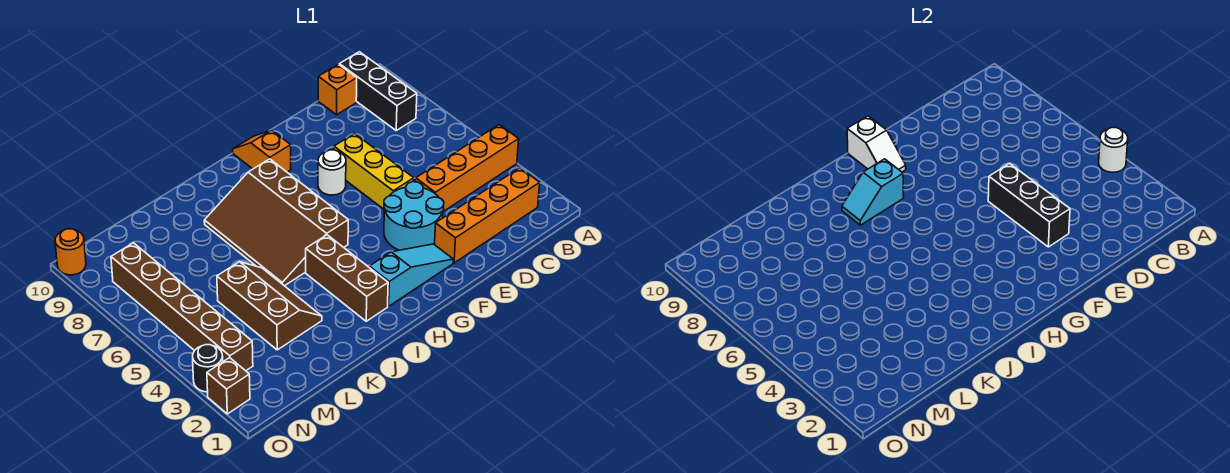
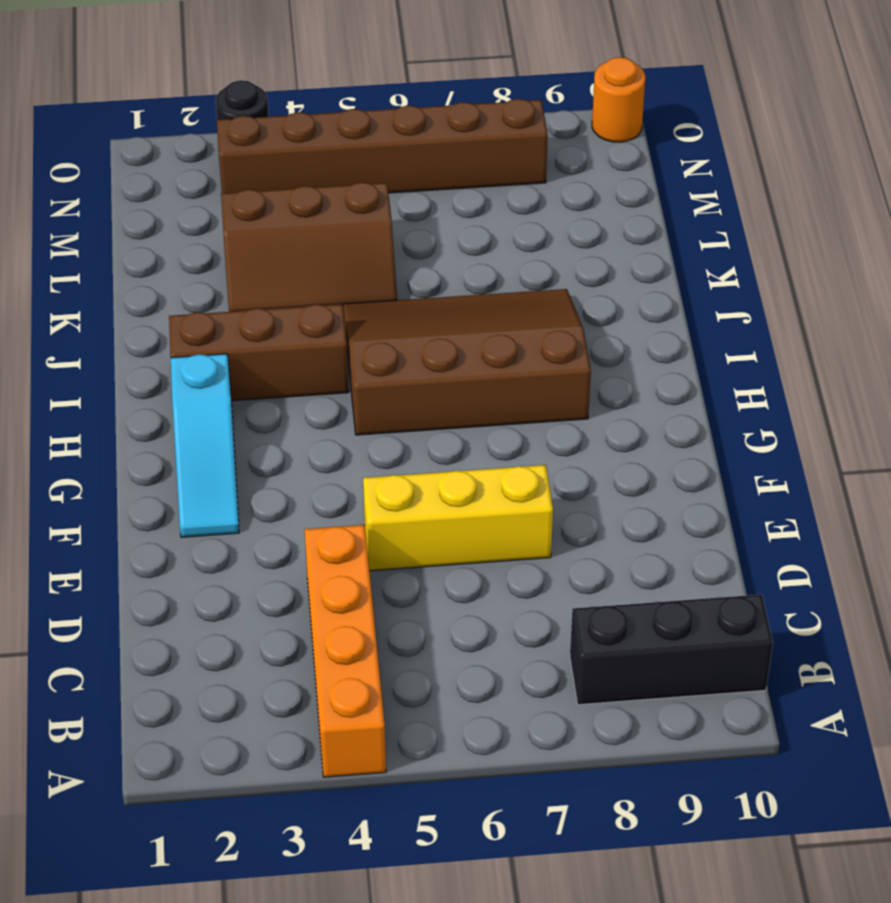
none -> orange 1x4 brick [435,168,540,263]
none -> orange 1x1 brick [318,64,357,115]
none -> cyan 2x2 round brick [384,182,444,250]

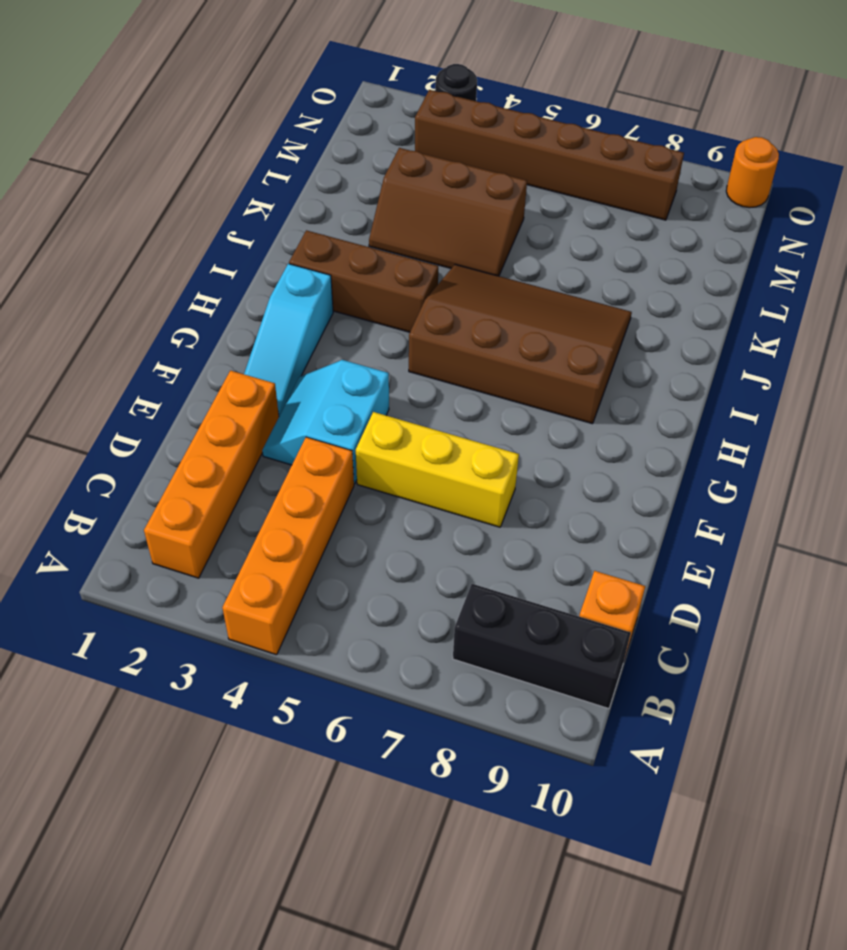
cyan 2x2 slope [262,360,389,484] -> cyan 2x2 round brick [384,182,444,250]
none -> white 1x1 round brick [318,150,346,195]
none -> orange 1x2 slope [233,130,291,172]
none -> brown 1x1 brick [207,358,250,414]

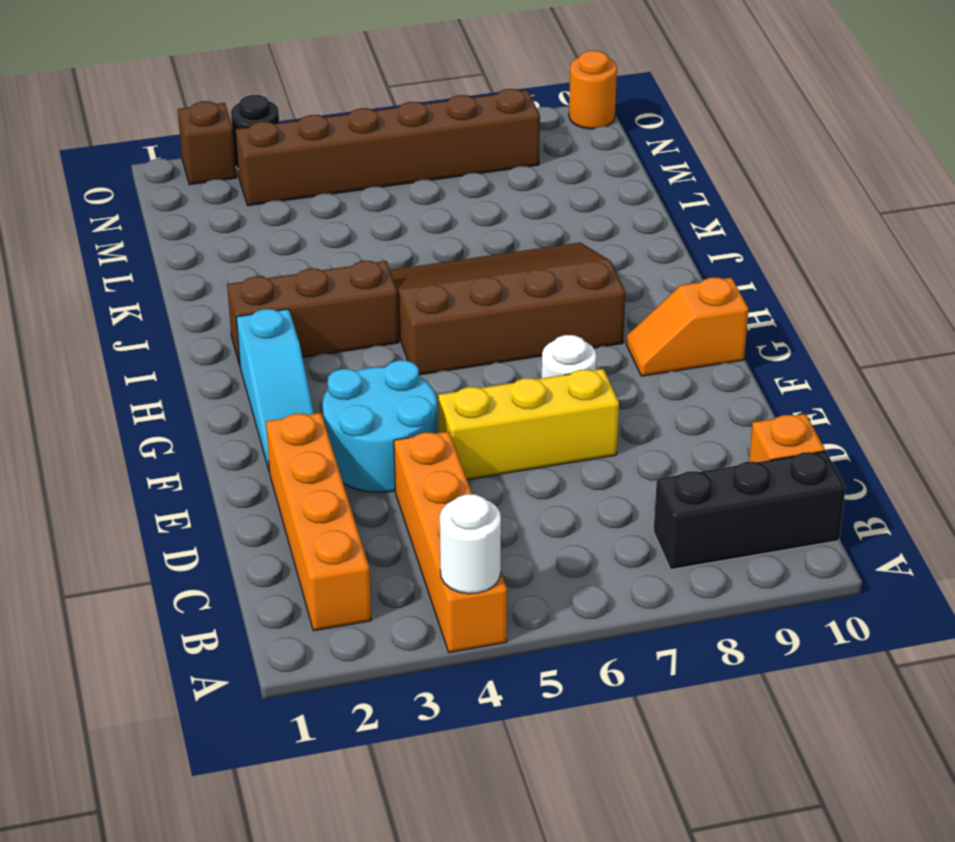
orange 1x2 slope [626,277,749,376] -> orange 1x2 slope turned to [233,130,291,172]
none -> brown 2x3 slope [217,262,322,350]
none -> black 1x3 brick [988,163,1070,247]
none -> white 1x2 slope [847,116,906,172]

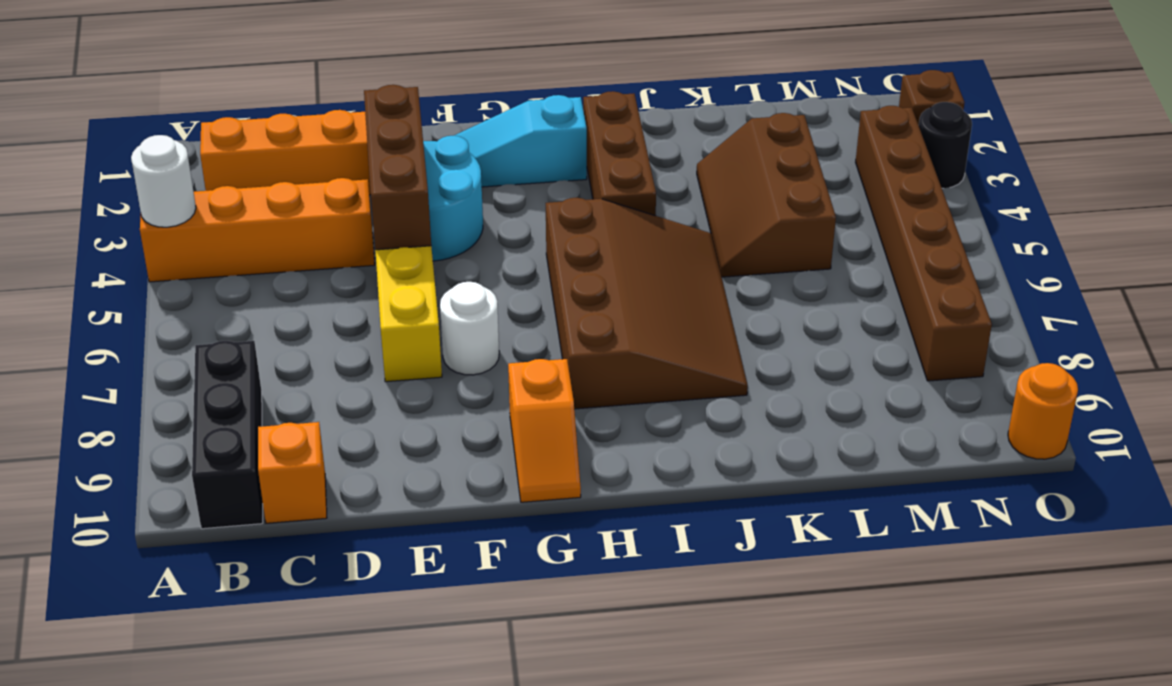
brown 1x3 brick [364,85,431,250] -> black 1x3 brick [988,163,1070,247]
none -> white 1x2 slope [847,116,906,172]
none -> cyan 1x2 slope [842,159,904,225]

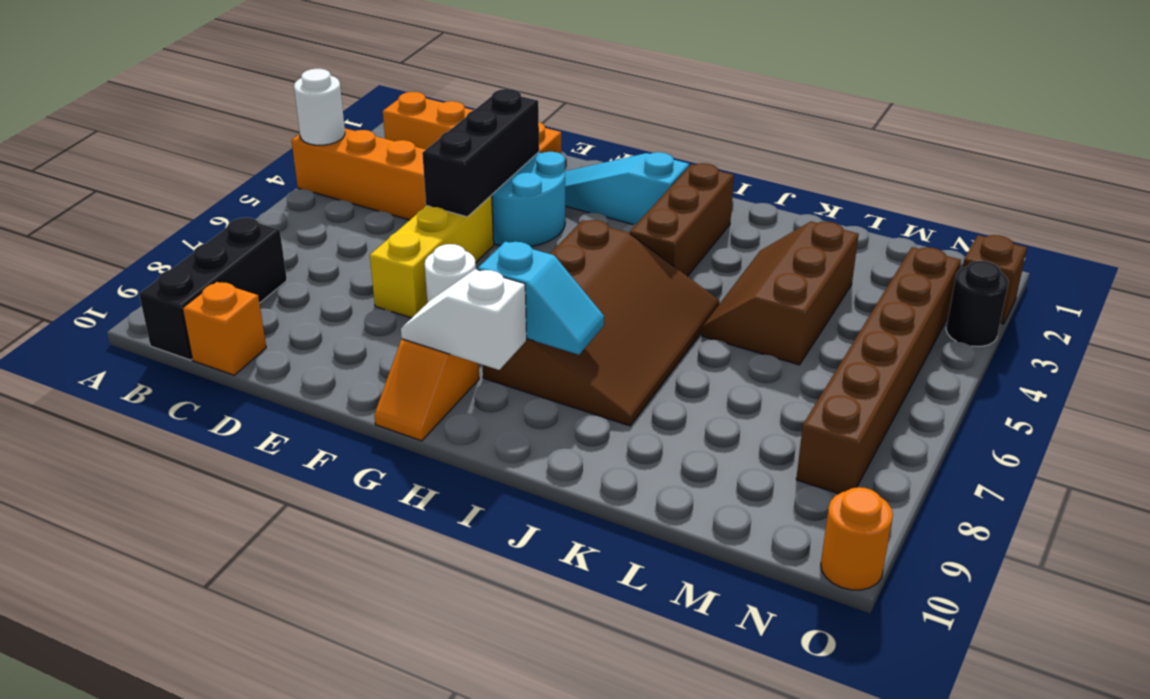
white 1x2 slope [401,269,527,370] -> white 1x2 slope turned to [847,116,906,172]

